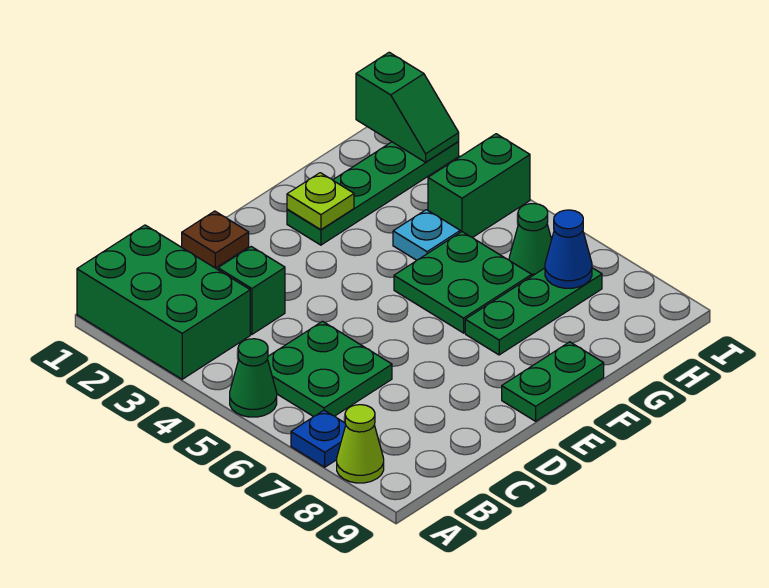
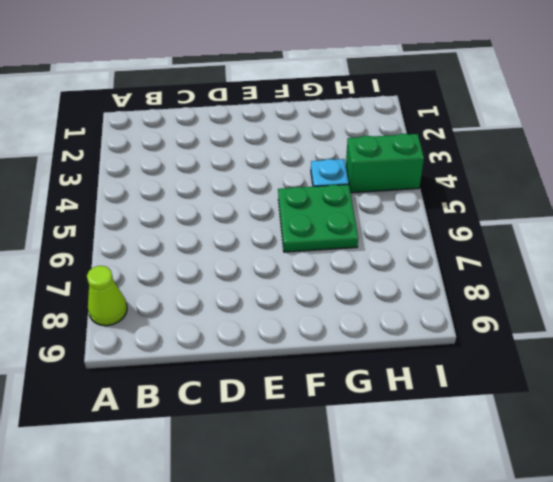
none -> green 2x3 brick [77,225,250,379]
none -> green 1x1 cone [230,339,277,417]
none -> blue 1x1 plate [291,410,346,467]

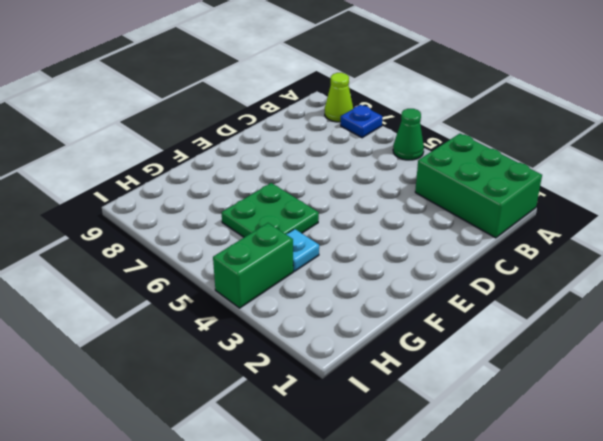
none -> green 2x2 plate [268,321,392,417]
none -> green 1x1 brick [218,247,285,334]
none -> brown 1x1 plate [182,211,249,268]

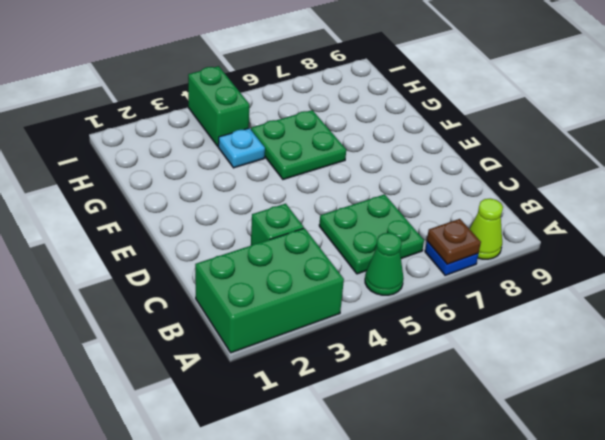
brown 1x1 plate [427,219,481,264] -> brown 1x1 plate moved to [182,211,249,268]
none -> green 1x2 plate [502,342,604,421]
none -> green 1x4 plate [287,141,459,245]
none -> green 1x3 plate [465,268,602,355]

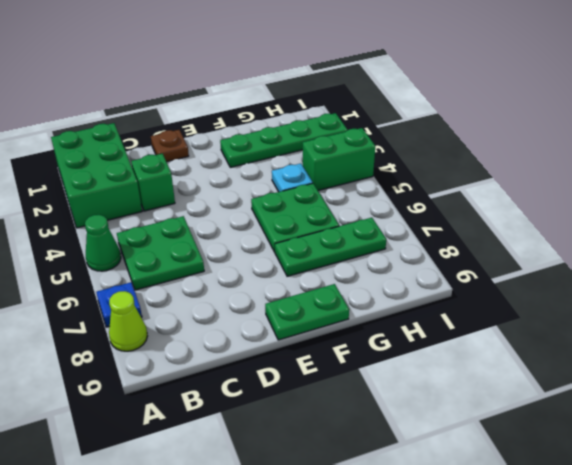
none -> green 1x1 cone [509,204,552,276]
none -> lime 1x1 plate [287,173,354,230]
none -> blue 1x1 cone [545,210,592,288]

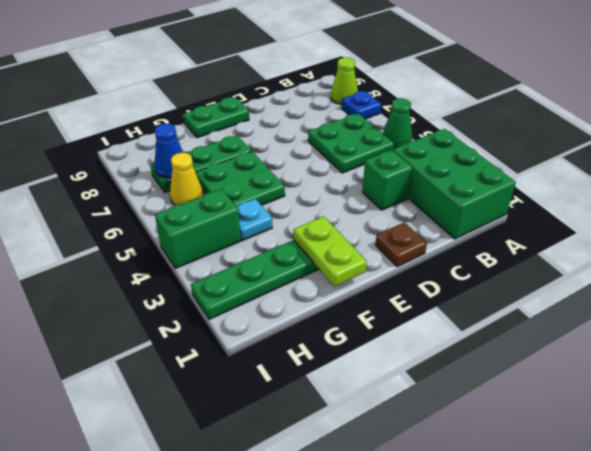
lime 1x2 plate [293,216,367,286] -> lime 1x1 plate [287,173,354,230]
yellow 1x1 cone [170,153,203,205] -> green 1x1 cone [509,204,552,276]
none -> green 1x2 slope [356,52,459,162]

